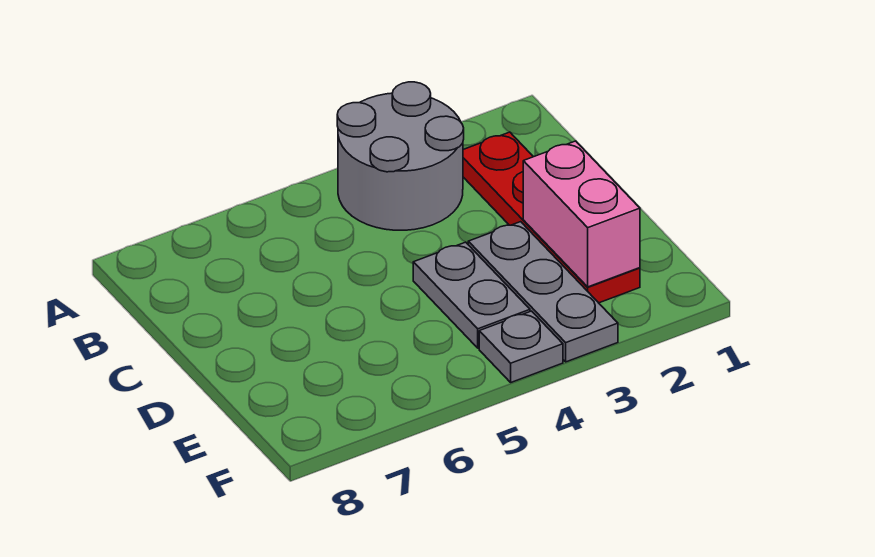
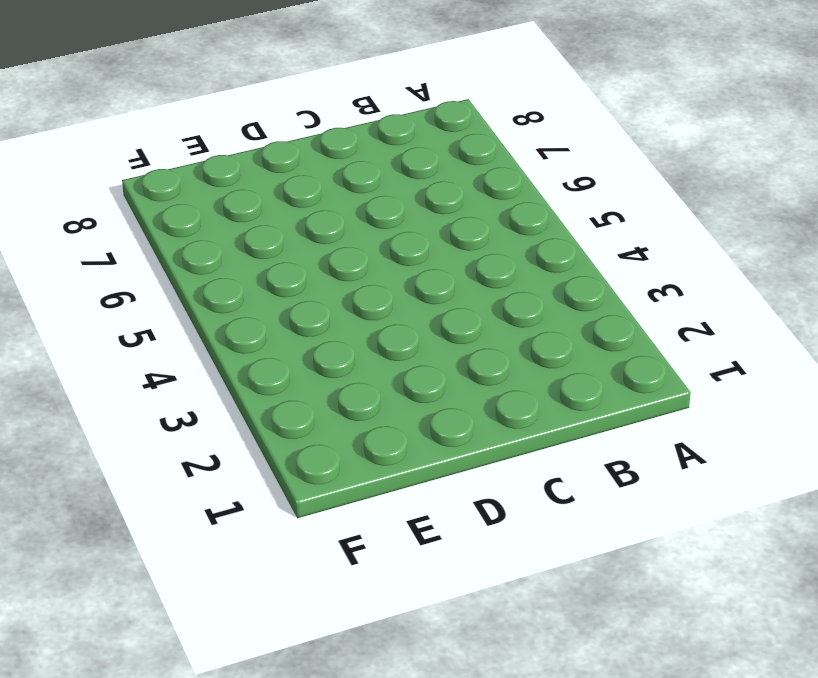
none -> grey 2x2 round brick [337,82,464,230]
none -> red 1x4 plate [463,132,640,303]

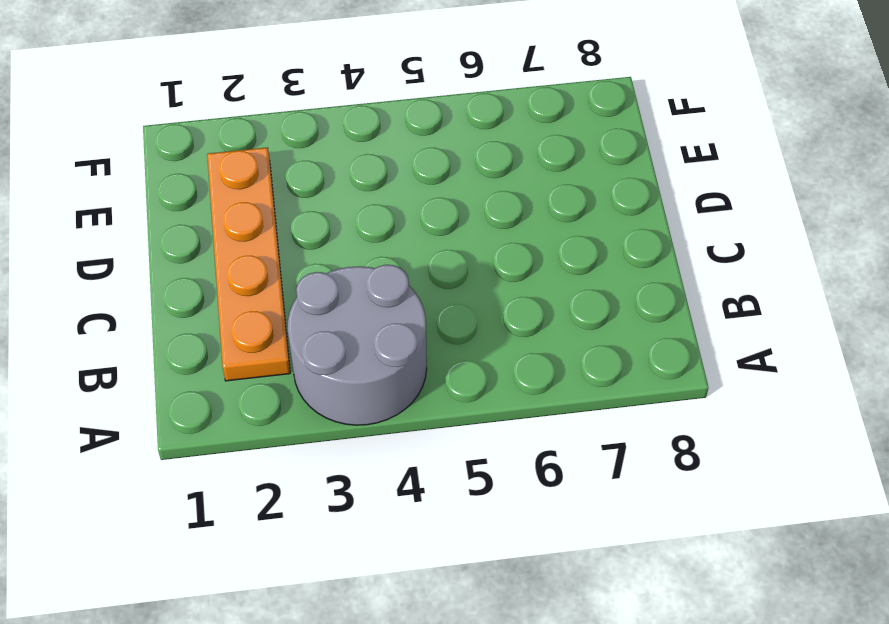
orange 1x4 plate [207,147,290,381] -> red 1x4 plate [463,132,640,303]
none -> grey 1x3 plate [468,222,618,362]
none -> grey 1x2 plate [413,242,530,348]

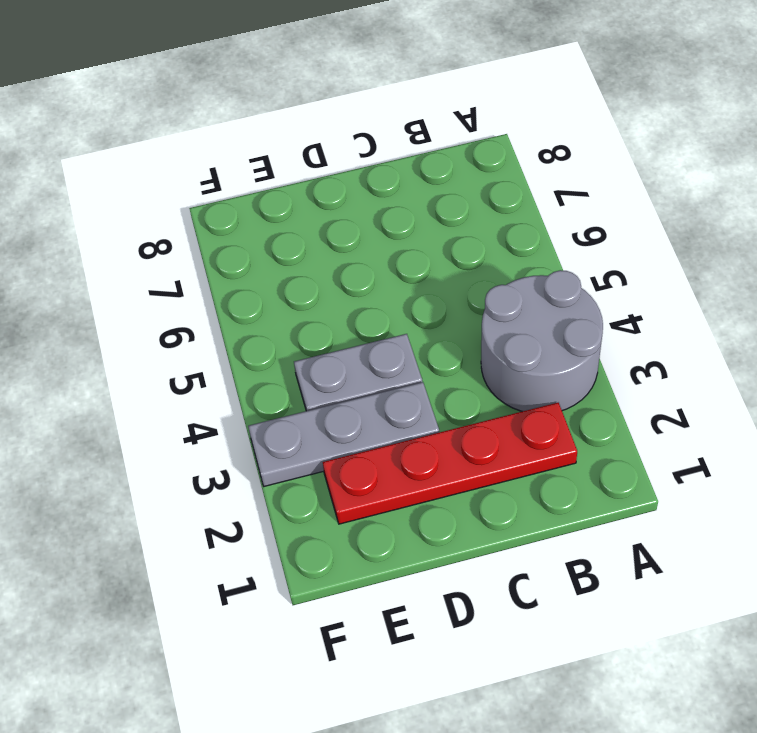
none -> grey 1x1 plate [479,311,563,382]
none -> pink 1x2 brick [523,141,640,287]

